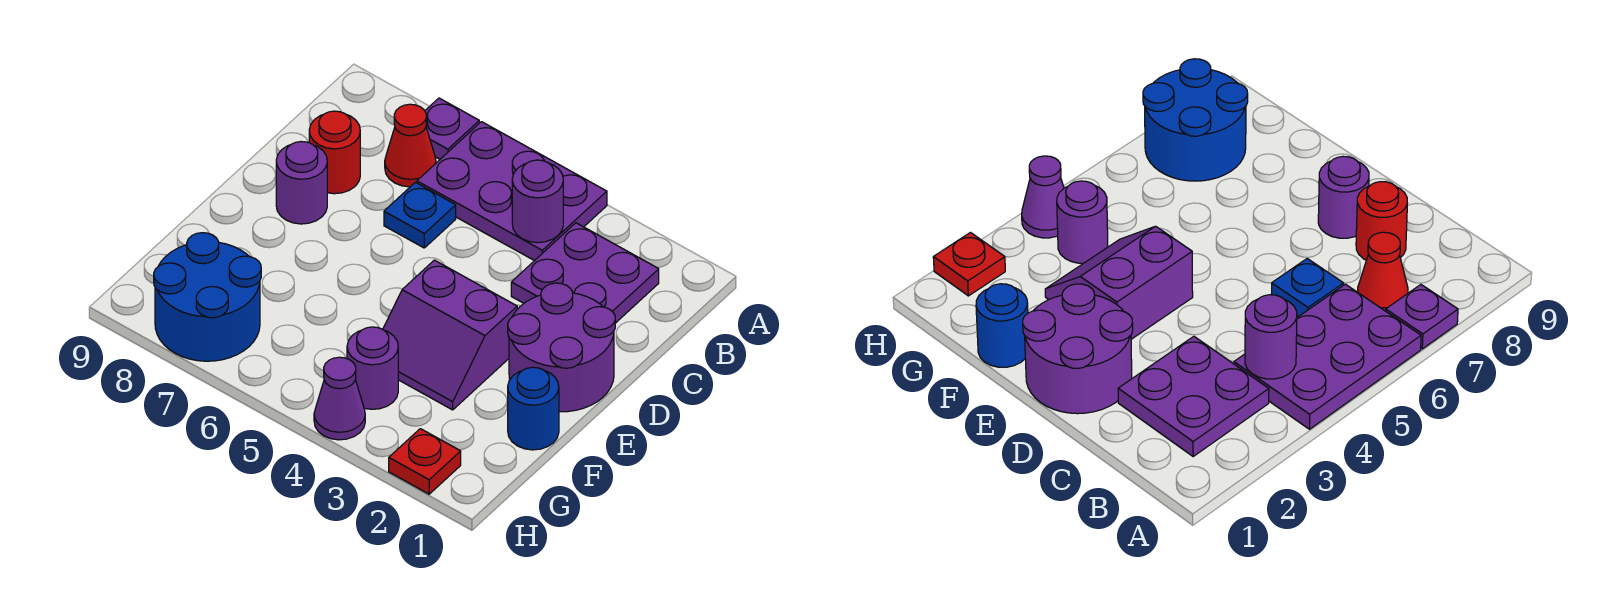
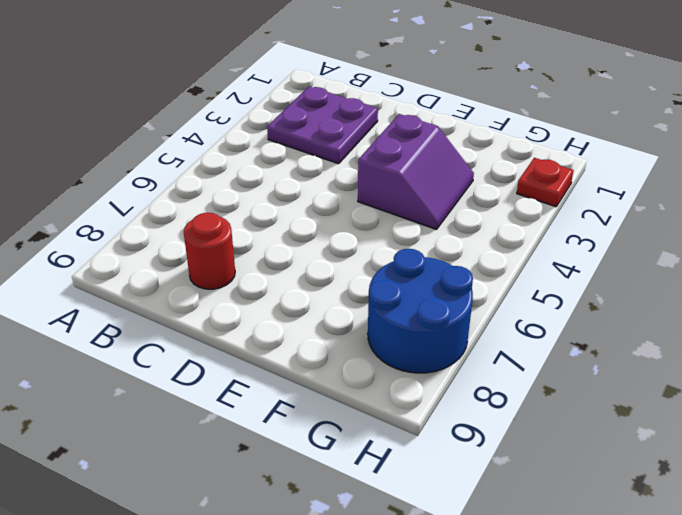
none -> purple 2x3 plate [417,122,607,261]
none -> purple 1x1 plate [425,98,479,159]
none -> red 1x1 cone [385,104,436,187]

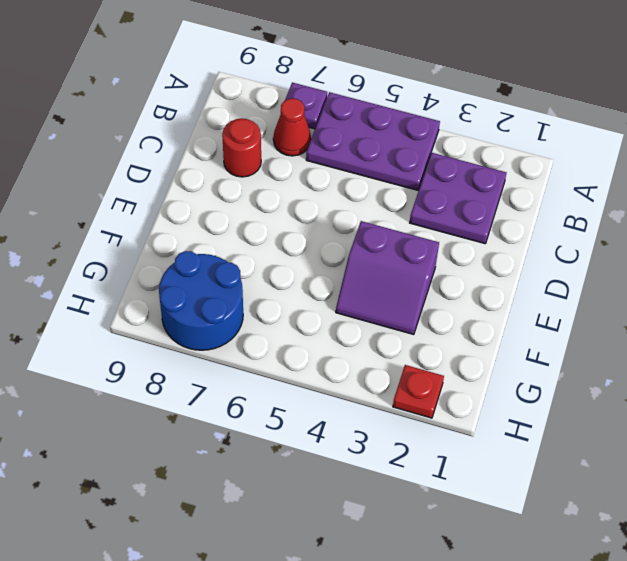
none -> blue 1x1 plate [384,182,456,248]
none -> purple 2x2 round brick [508,283,615,412]
none -> purple 1x1 round brick [276,142,327,224]

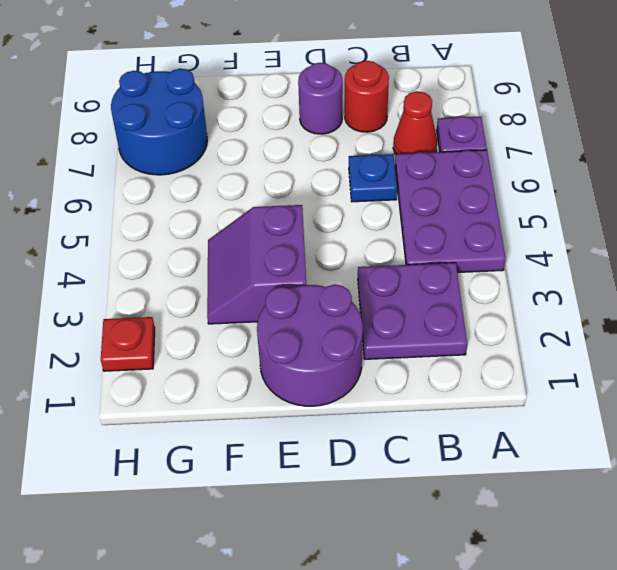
none -> blue 1x1 round brick [508,367,559,450]
none -> purple 1x1 round brick [347,327,398,409]
none -> purple 1x1 cone [314,357,365,440]

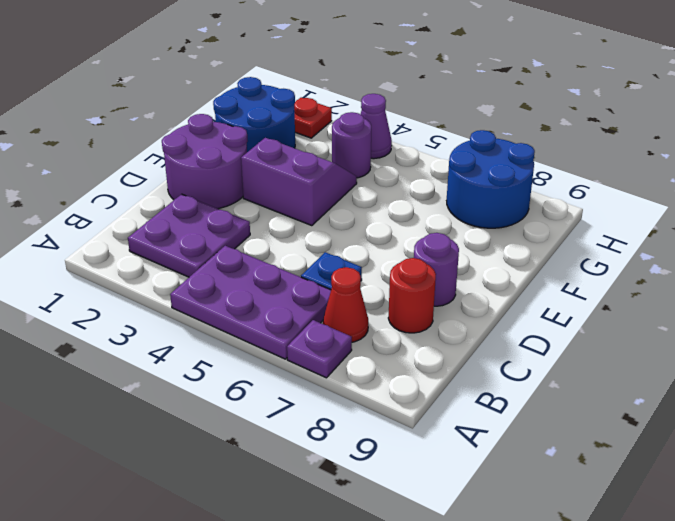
blue 2x2 round brick [213,77,295,152] -> blue 1x1 round brick [508,367,559,450]
none -> purple 1x1 round brick [512,160,563,243]

